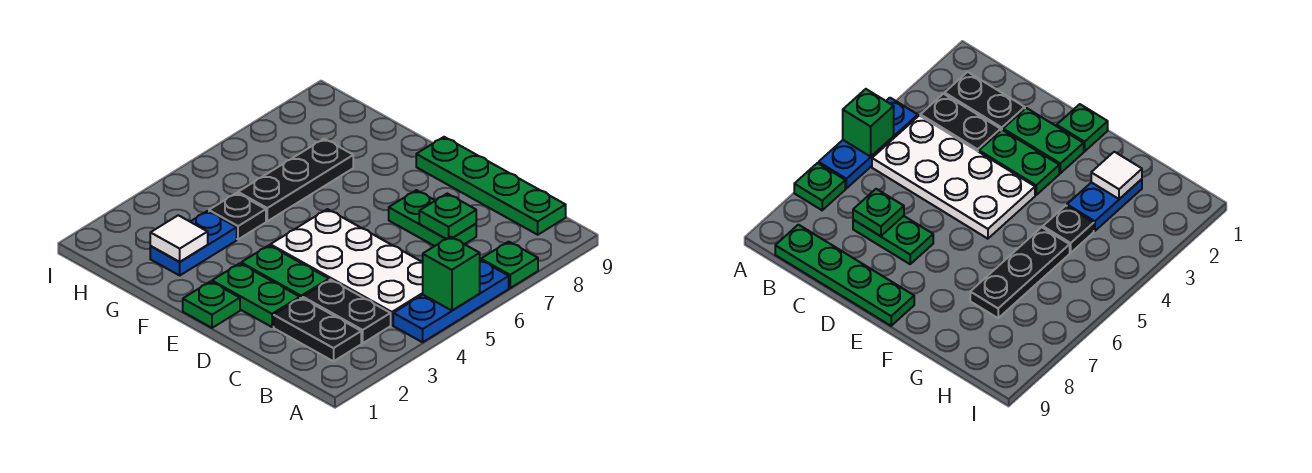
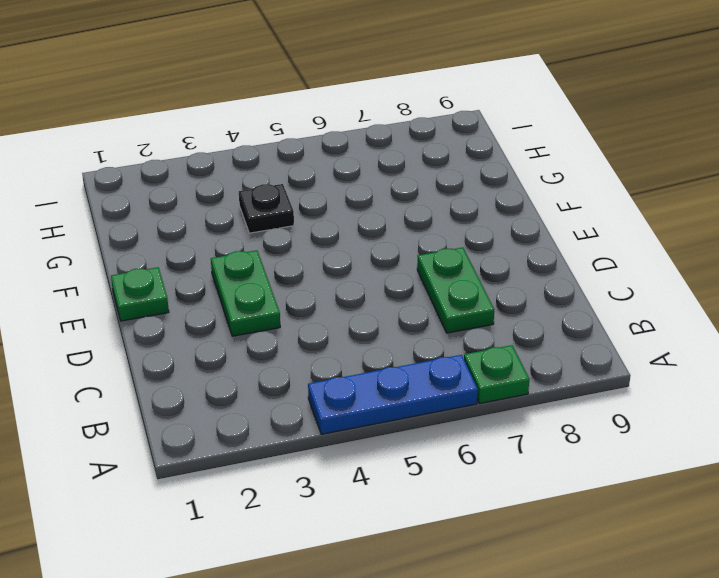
none -> black 1x2 plate [274,298,361,361]
none -> black 1x2 plate [303,280,391,343]
none -> white 2x4 plate [270,209,423,325]

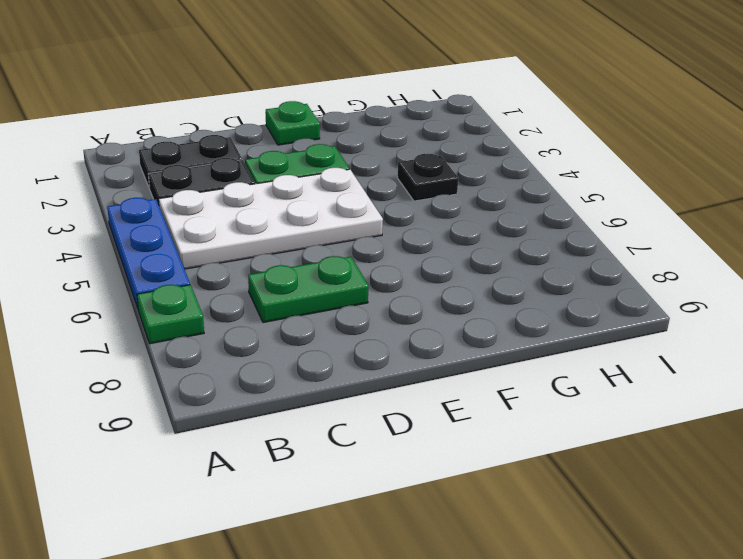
none -> green 1x4 plate [416,137,566,235]
none -> green 1x2 plate [212,263,300,327]
none -> blue 1x2 plate [150,211,237,275]

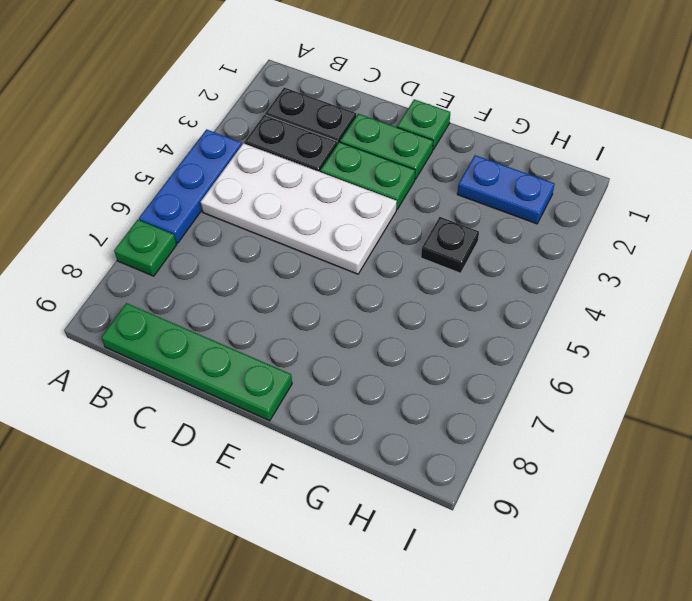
blue 1x2 plate [457,155,554,224] -> blue 1x2 plate turned to [150,211,237,275]
none -> green 1x2 plate [389,190,476,246]
none -> black 1x3 plate [238,139,353,221]
none -> green 1x1 brick [423,237,480,311]

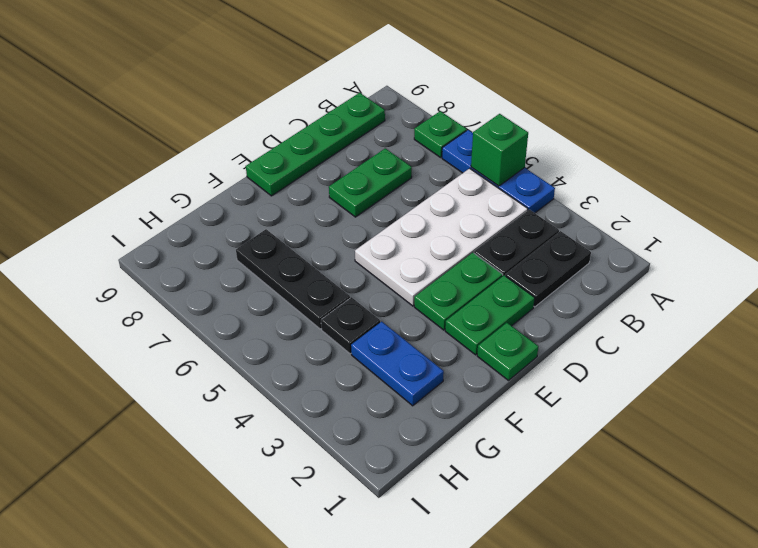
none -> green 1x1 plate [419,194,476,239]
none -> white 1x1 tile [150,215,208,262]

